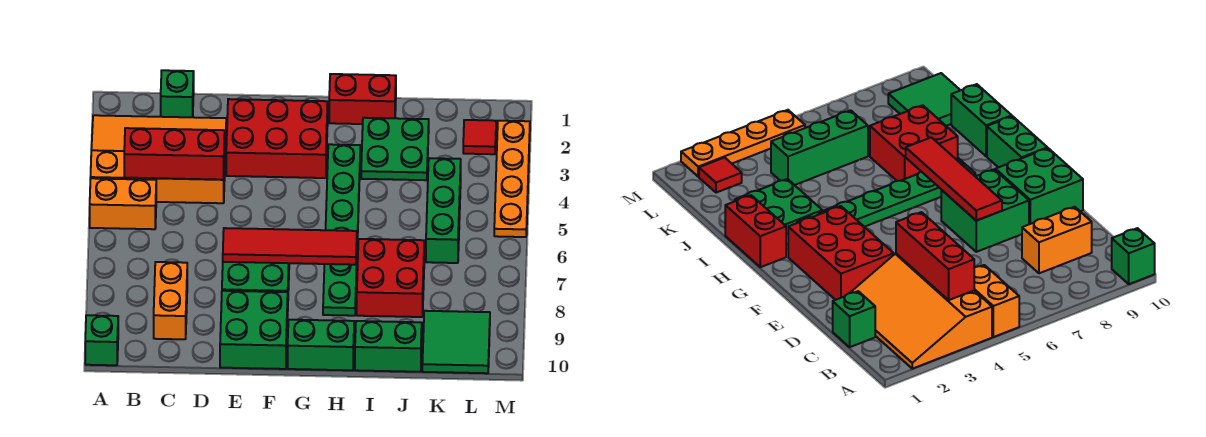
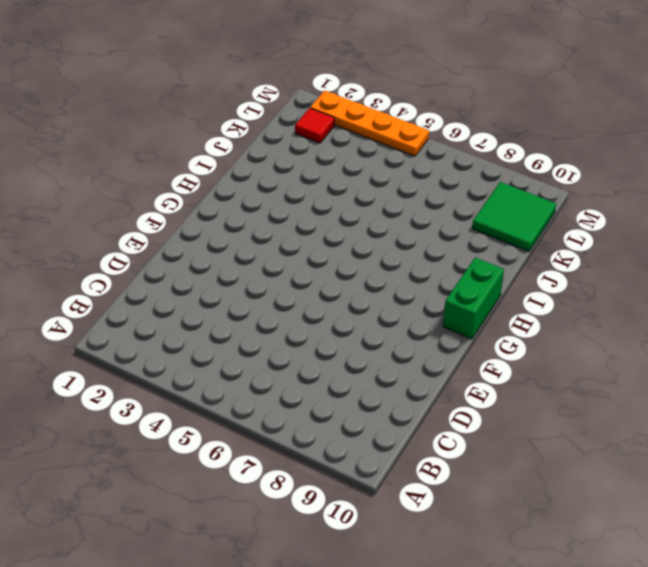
none -> orange 3x4 slope [91,115,226,203]
none -> orange 1x2 brick [90,178,156,229]
none -> green 1x1 brick [85,315,118,365]

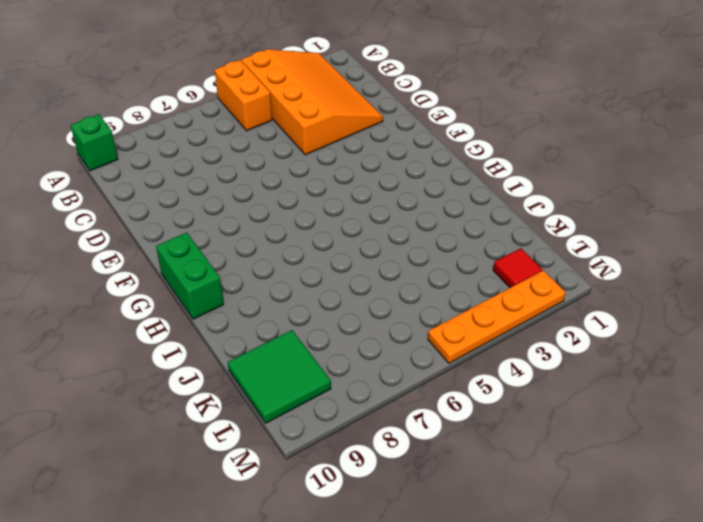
none -> green 1x1 brick [161,70,194,117]
none -> orange 1x2 brick [154,262,187,339]
none -> red 2x3 brick [226,99,328,178]

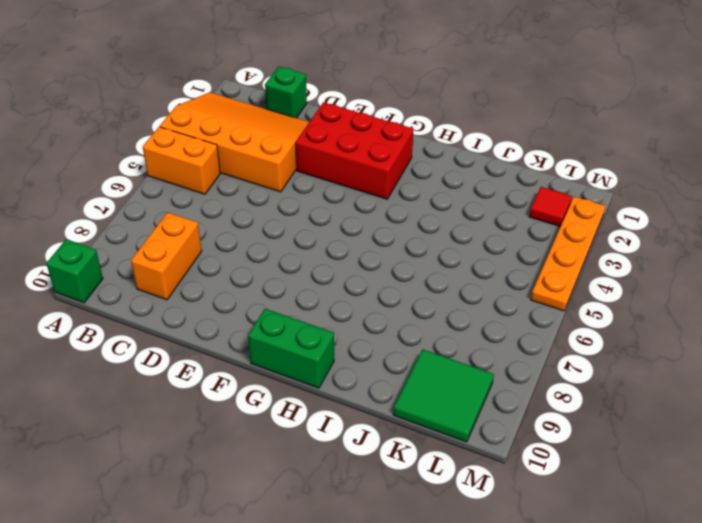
none -> green 2x2 brick [222,262,289,292]
none -> green 2x2 brick [220,291,288,369]
none -> red 1x2 brick [329,74,396,124]

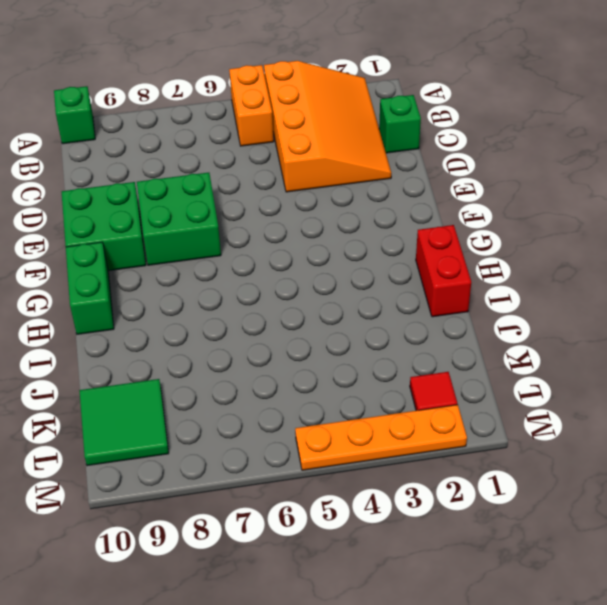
none -> orange 1x2 brick [154,262,187,339]
none -> red 2x3 brick [226,99,328,178]
none -> green 1x6 plate [323,144,360,316]

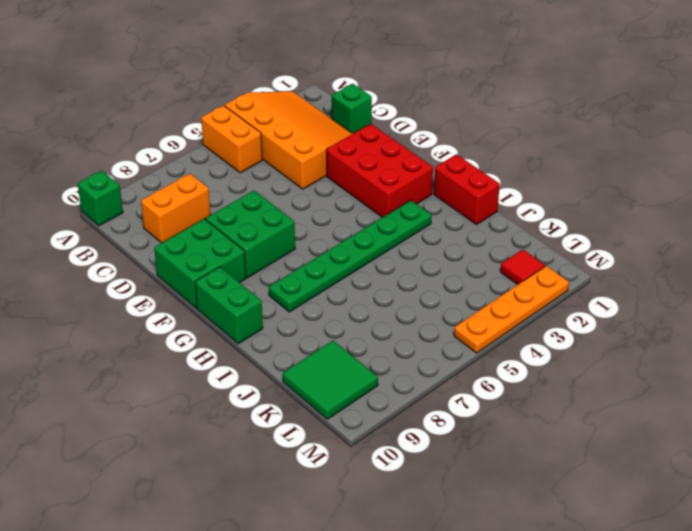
none -> green 2x2 plate [361,118,429,180]
none -> red 2x2 brick [357,239,424,317]
none -> green 1x2 brick [355,321,422,372]

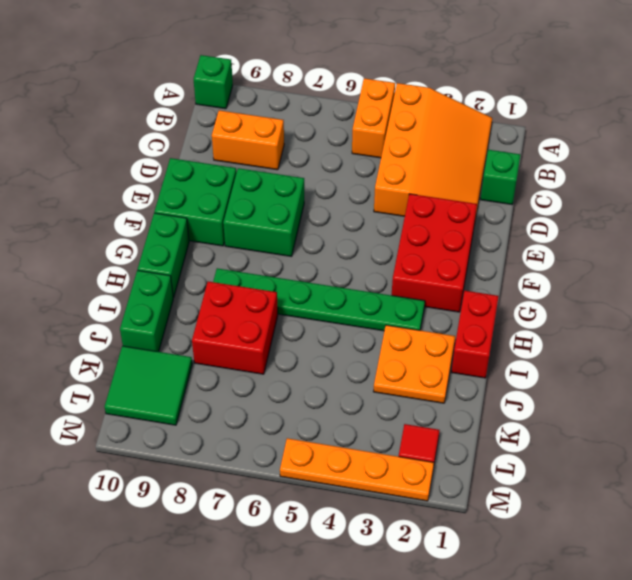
orange 2x2 plate [373,325,455,403] -> green 2x2 plate [361,118,429,180]
none -> green 1x3 brick [426,158,461,263]
none -> red 1x3 brick [124,128,225,180]
none -> red 1x4 tile [223,228,357,265]

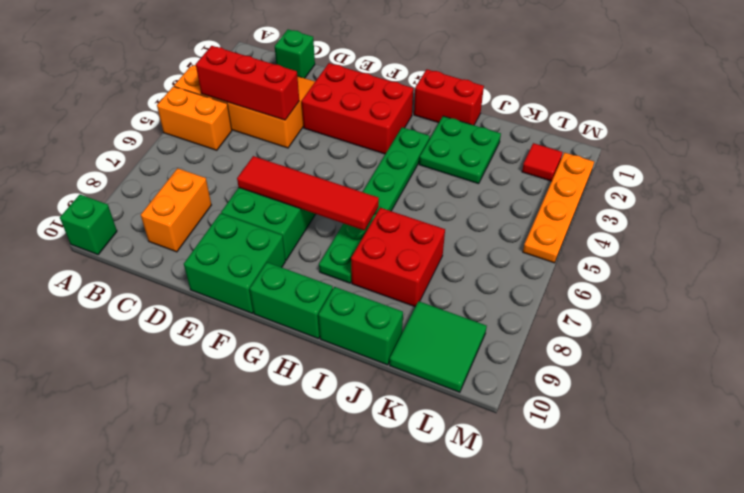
none -> green 1x3 brick [426,158,461,263]

